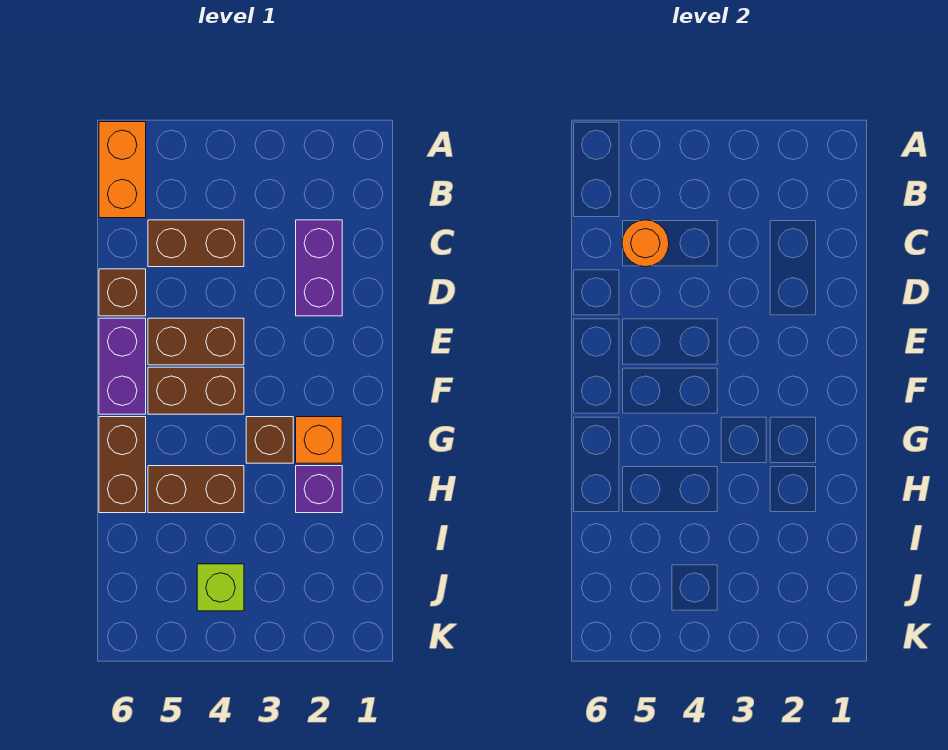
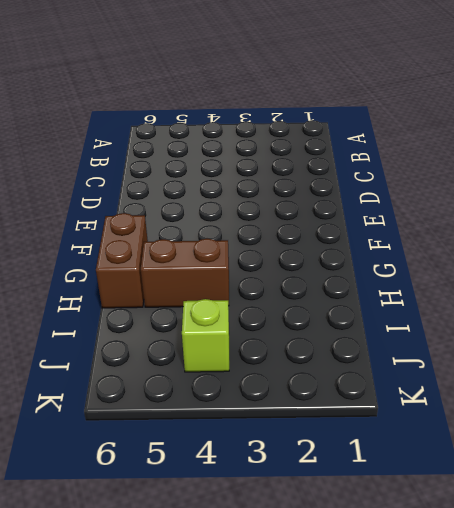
none -> orange 1x2 brick [99,122,146,218]
none -> purple 1x2 brick [296,220,342,316]
none -> brown 1x2 brick [148,220,244,267]

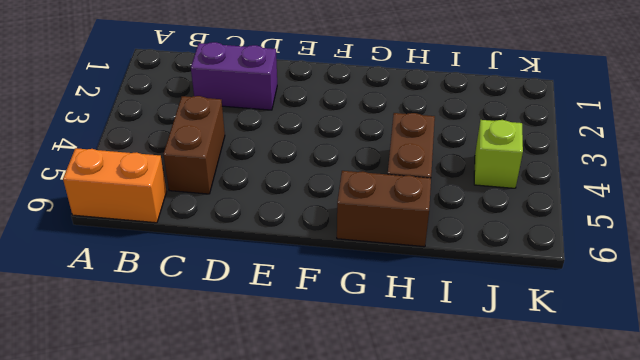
none -> brown 1x1 brick [99,269,146,316]
none -> brown 1x2 brick [148,318,244,365]
none -> purple 1x2 brick [99,318,146,414]

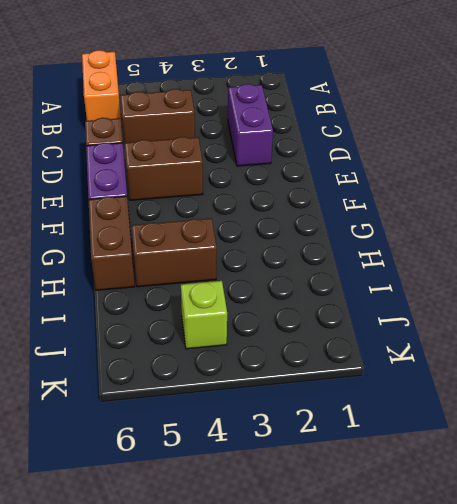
none -> brown 1x2 brick [148,367,244,414]
none -> orange 1x1 brick [296,417,342,463]
none -> brown 1x1 brick [246,417,293,463]

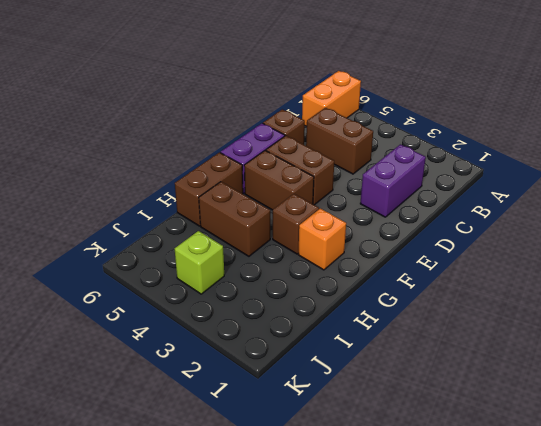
none -> purple 1x1 brick [296,466,342,513]
none -> orange 1x1 round brick [622,220,669,267]

